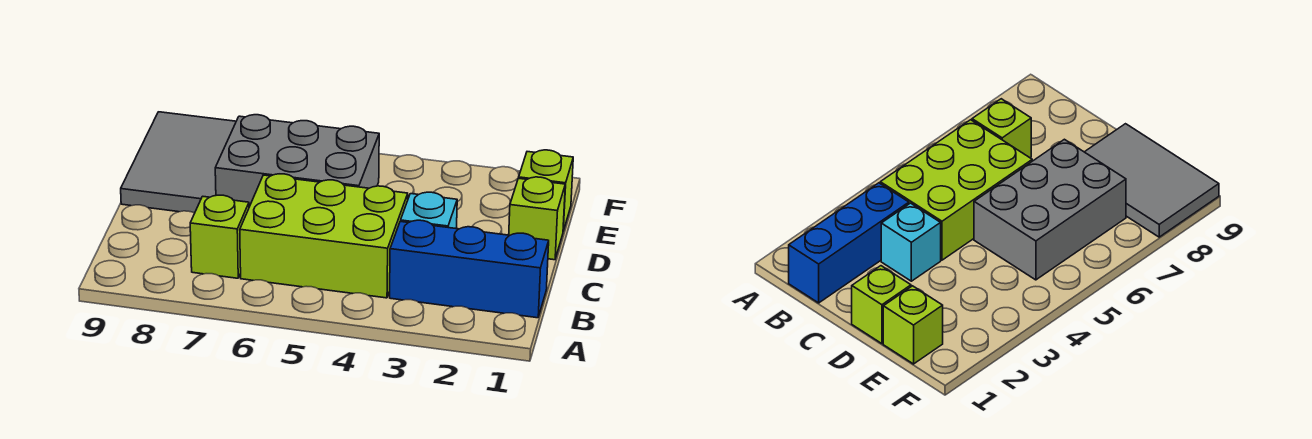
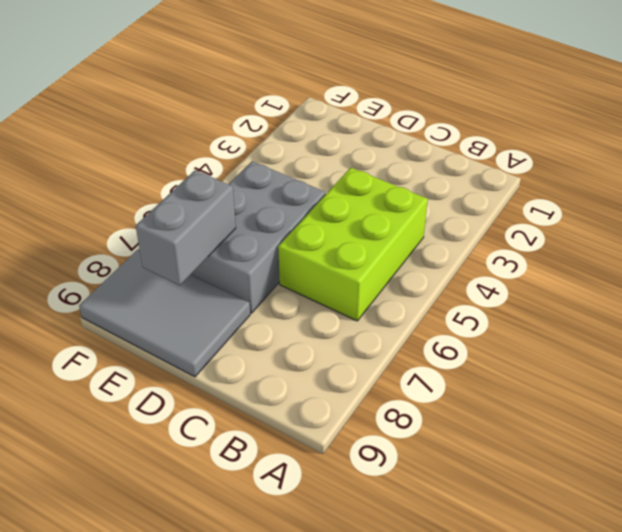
grey 1x2 brick [136,170,236,285] -> none
none -> blue 1x3 brick [390,220,549,318]
none -> lime 1x1 brick [190,195,249,278]

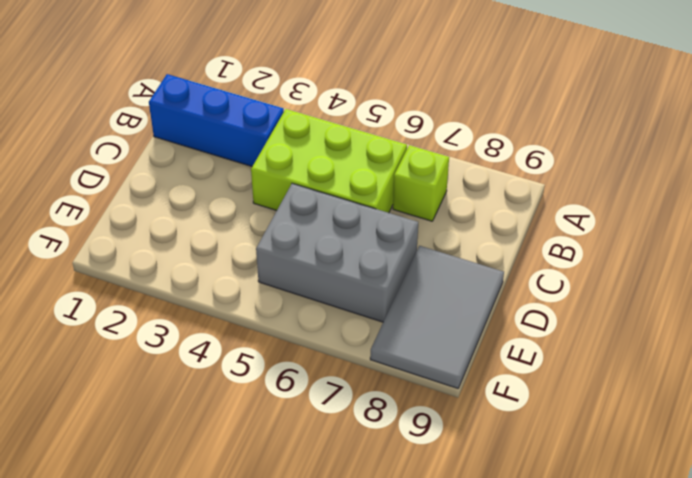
none -> cyan 1x1 brick [401,192,457,229]
none -> lime 1x1 brick [509,177,565,260]

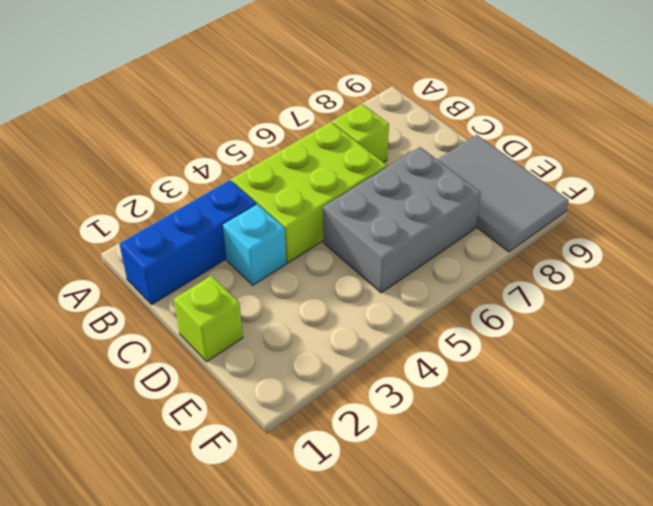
none -> lime 1x1 brick [519,150,573,231]

